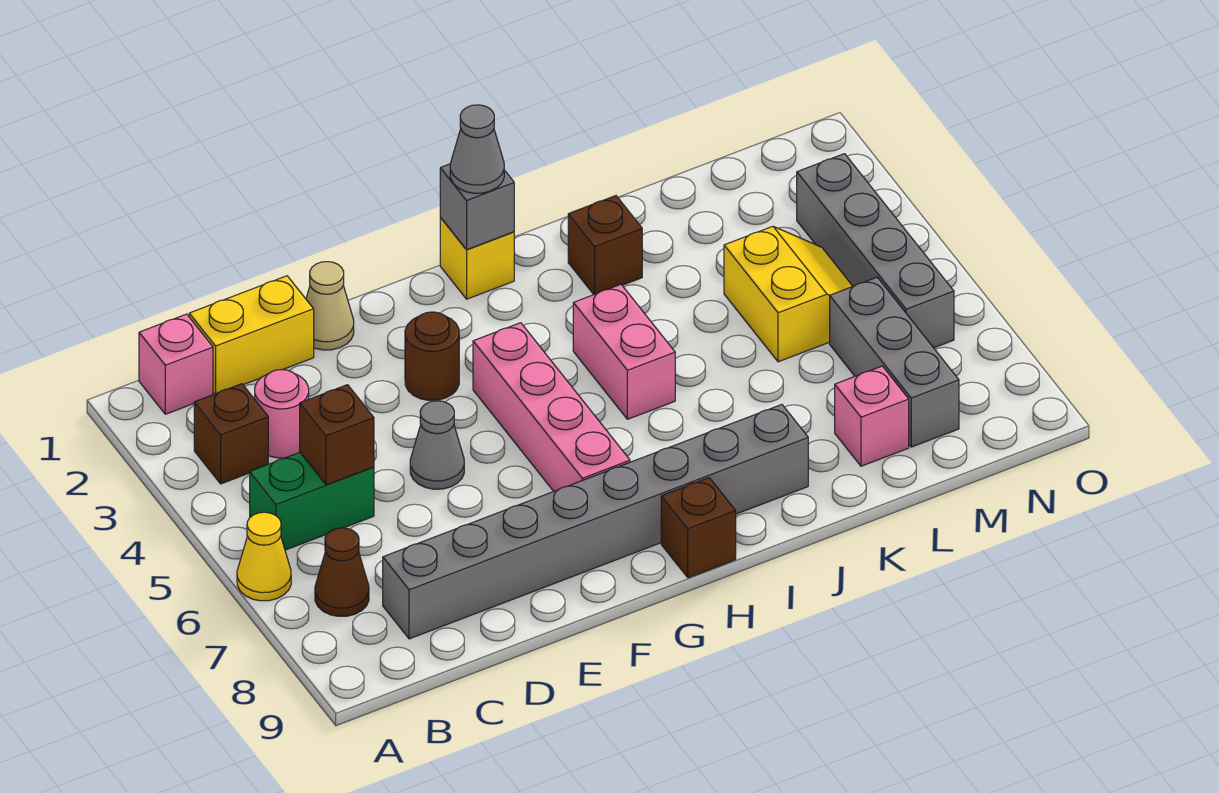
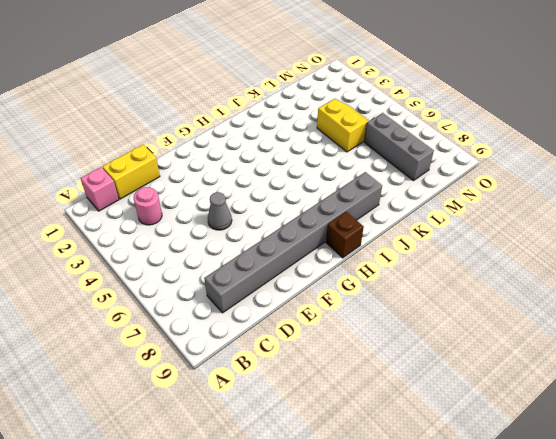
none -> yellow 1x1 cone [237,512,291,601]
none -> brown 1x1 brick [194,384,268,484]
none -> green 1x2 brick [250,452,374,550]

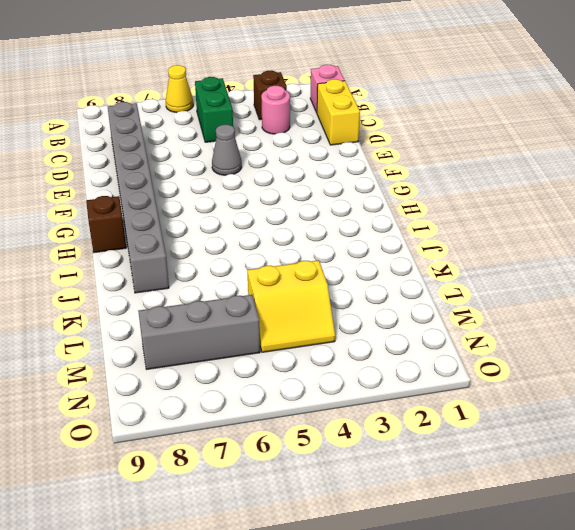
none -> brown 1x1 cone [315,528,369,616]
none -> tan 1x1 cone [306,262,354,350]
none -> brown 1x1 round brick [405,312,459,400]

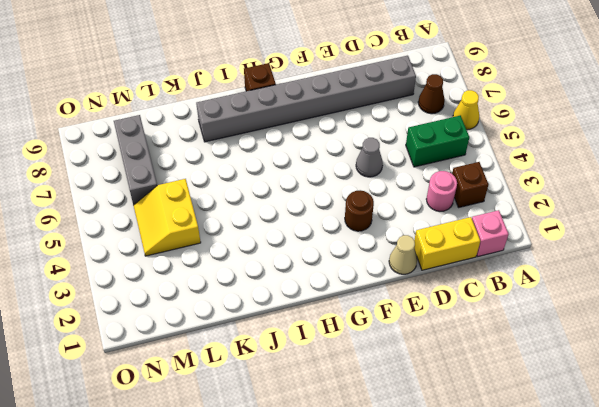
none -> pink 1x4 brick [473,323,630,491]
none -> yellow 1x1 brick [440,217,514,299]
none -> pink 1x2 brick [573,285,675,419]

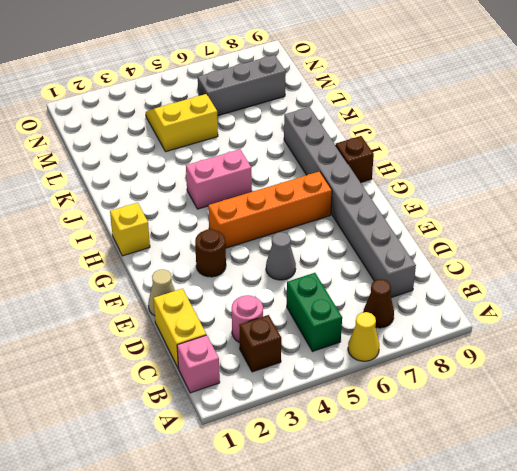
orange 1x4 brick [208,171,332,248] -> pink 1x4 brick [473,323,630,491]
none -> brown 1x1 brick [568,196,642,294]
none -> pink 1x1 brick [835,366,909,466]
none -> grey 1x4 brick [797,154,954,348]

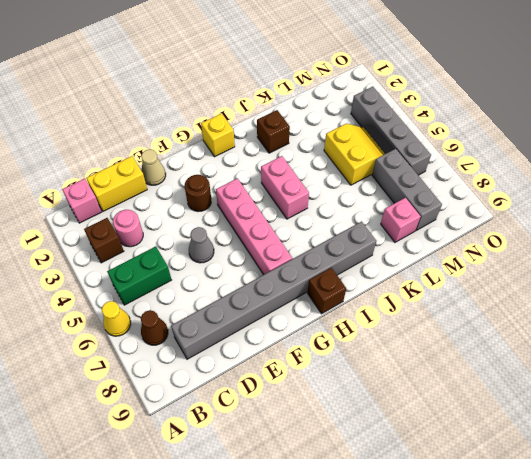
none -> brown 1x1 brick [300,385,374,485]
none -> grey 1x1 brick [440,164,514,250]
none -> grey 1x1 cone [450,105,504,193]

